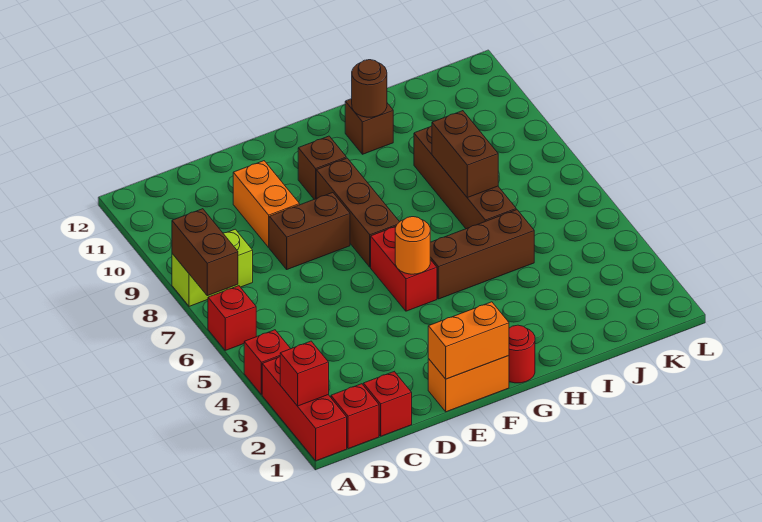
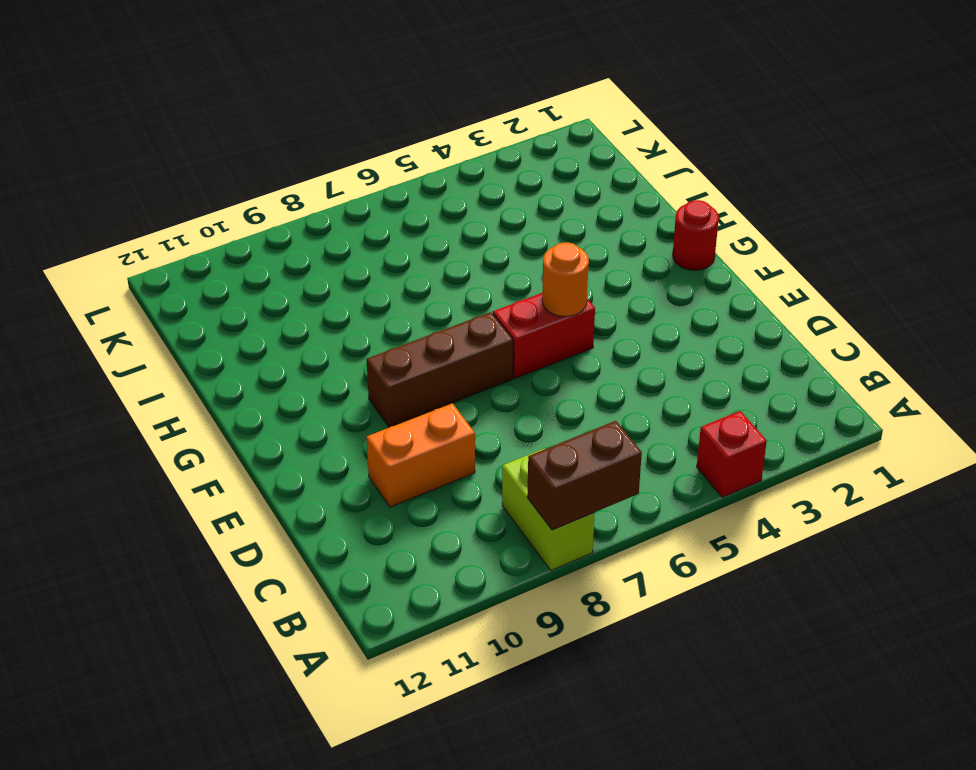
none -> red 1x3 brick [262,357,347,461]
none -> red 1x1 brick [208,286,256,350]
none -> red 1x1 brick [331,384,379,449]

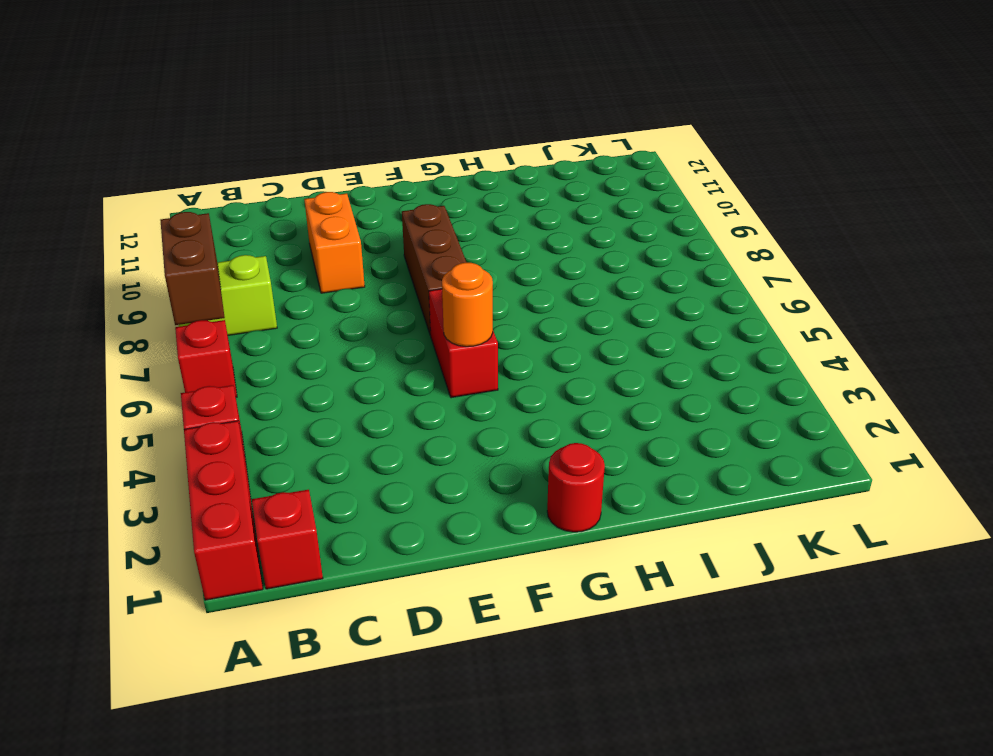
none -> red 1x1 brick [363,372,412,436]
none -> brown 1x2 brick [269,193,350,269]
none -> orange 1x2 brick [428,356,509,412]

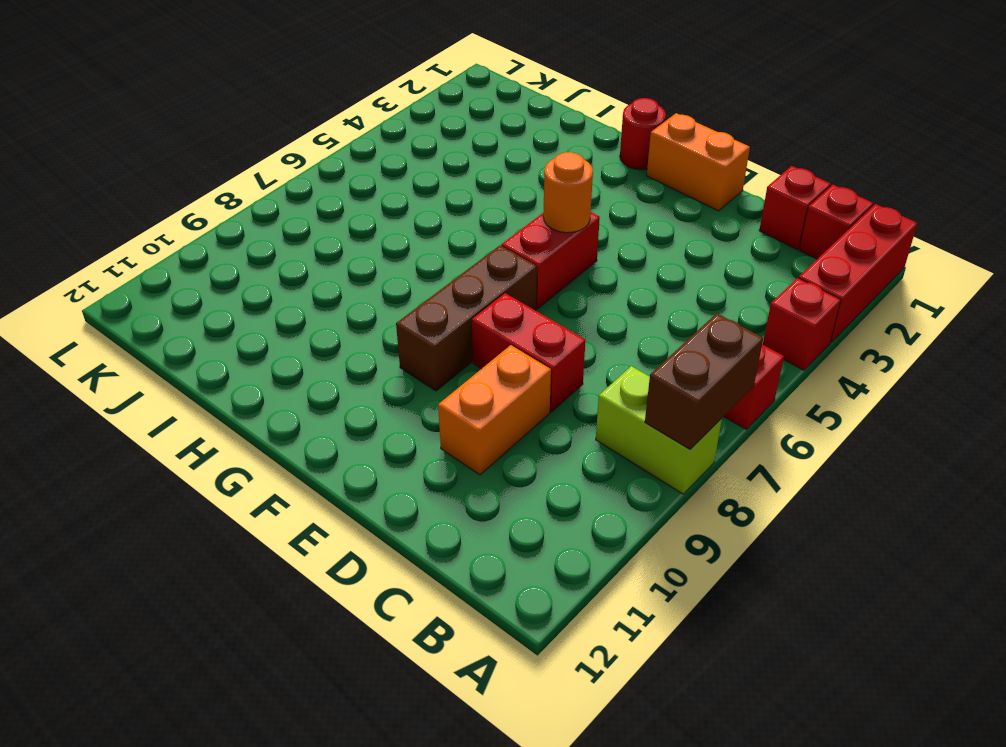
red 1x2 brick [472,293,586,412] -> brown 1x2 brick [269,193,350,269]
none -> brown 1x1 brick [298,136,346,199]
none -> brown 1x3 brick [430,210,534,299]
none -> brown 1x1 brick [345,99,393,154]

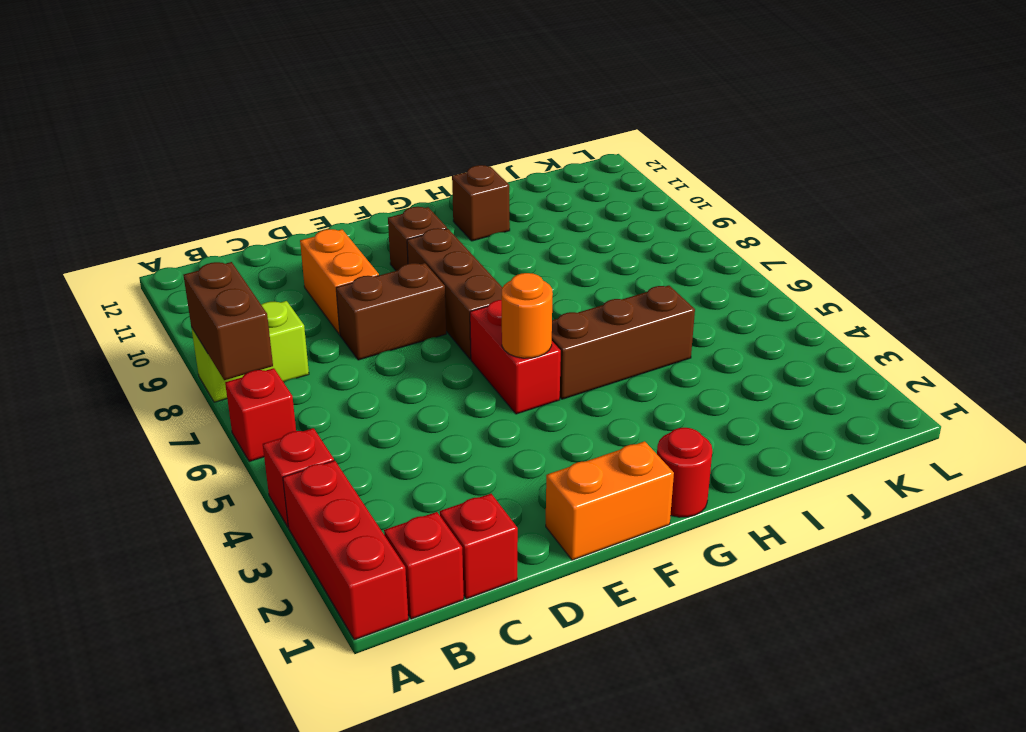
none -> brown 1x4 brick [414,126,516,229]
none -> red 1x1 brick [280,341,329,406]
none -> orange 1x2 brick [428,302,509,379]

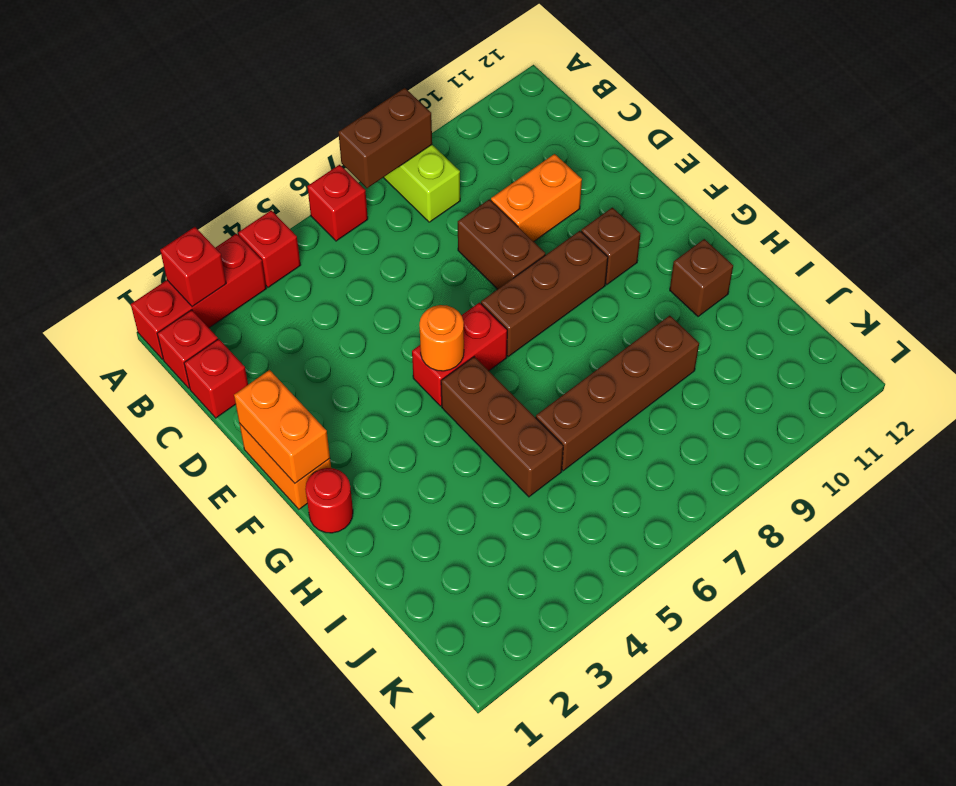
none -> brown 1x1 round brick [352,60,387,117]
none -> brown 1x2 brick [432,111,498,198]

